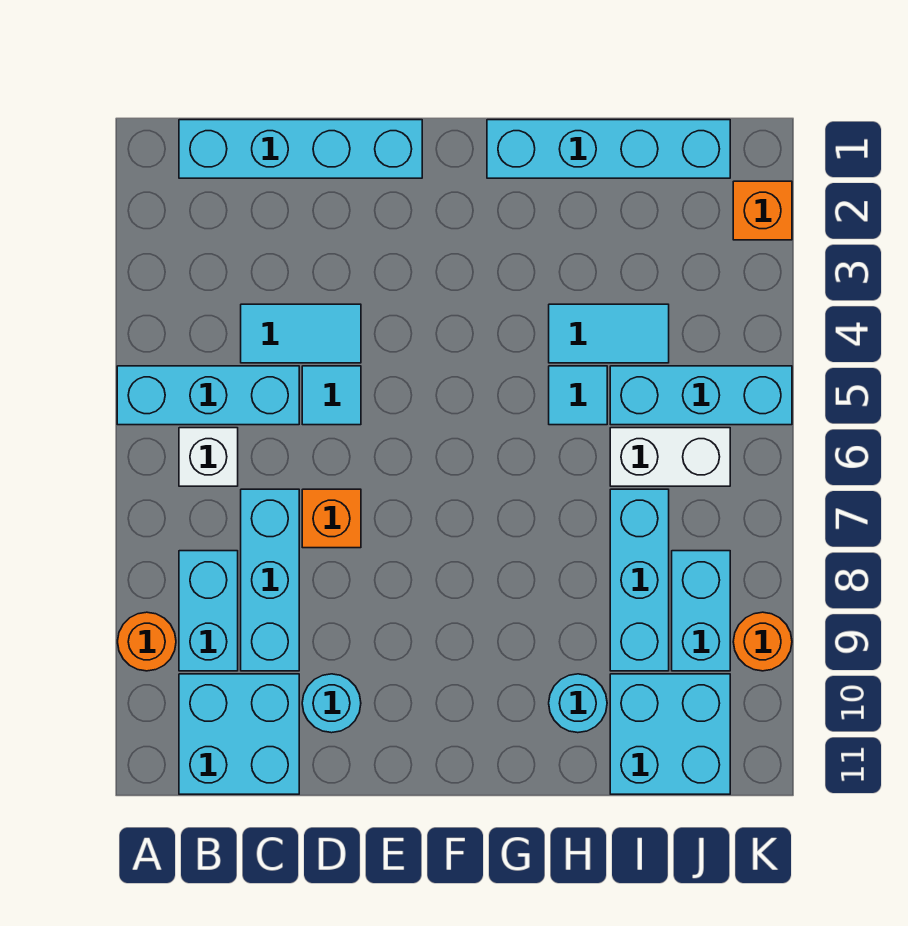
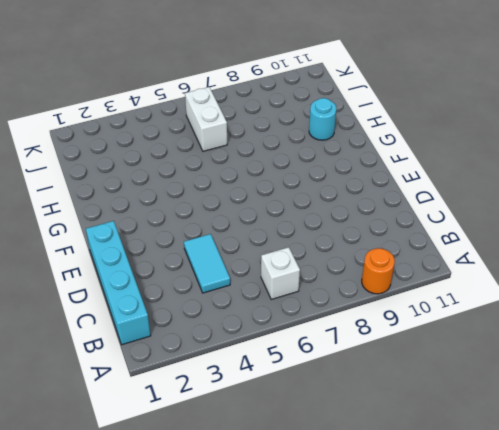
none -> cyan 1x3 brick [117,366,299,425]
none -> cyan 1x2 brick [179,551,238,671]
none -> cyan 2x2 brick [179,674,299,794]

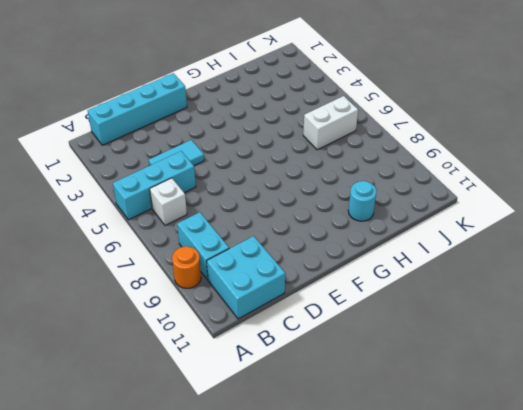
none -> cyan 1x3 brick [241,489,299,671]
none -> cyan 1x1 tile [302,366,361,425]
none -> orange 1x1 brick [302,489,361,548]

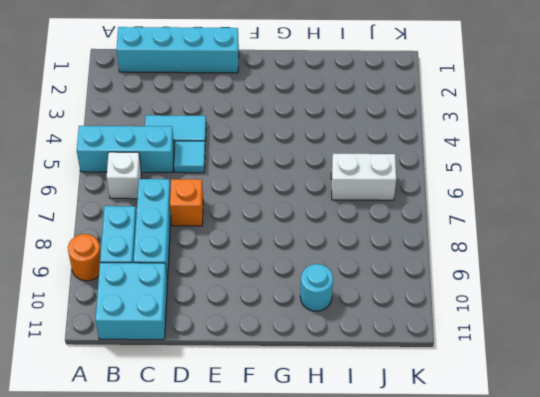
none -> cyan 1x1 round brick [302,674,361,733]
none -> cyan 1x4 brick [487,120,730,178]
none -> cyan 1x2 tile [549,304,669,363]

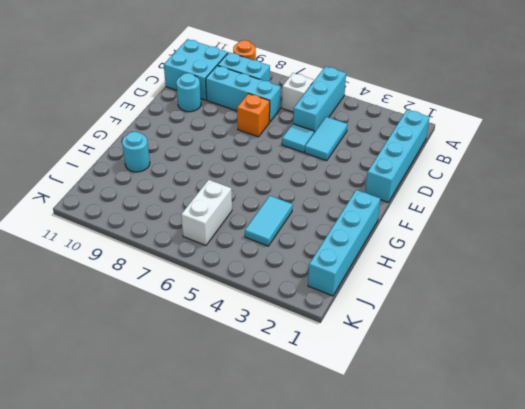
none -> cyan 1x1 tile [549,366,607,425]
none -> cyan 1x3 brick [610,366,792,425]
none -> cyan 1x3 brick [610,489,669,671]

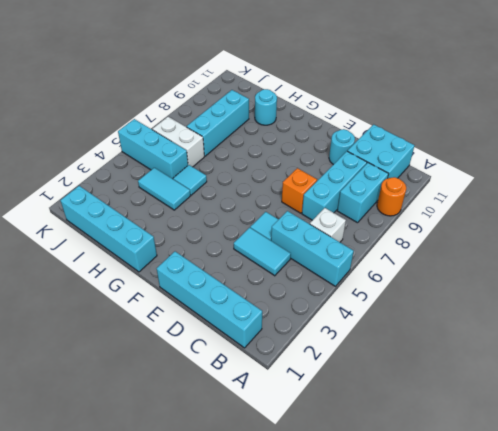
none -> cyan 2x2 brick [610,674,730,794]
none -> cyan 1x2 brick [672,551,730,671]
none -> orange 1x1 brick [733,181,792,240]

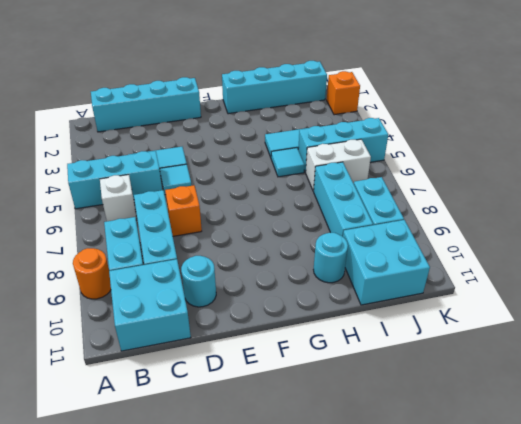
none -> orange 1x1 round brick [733,612,792,671]

